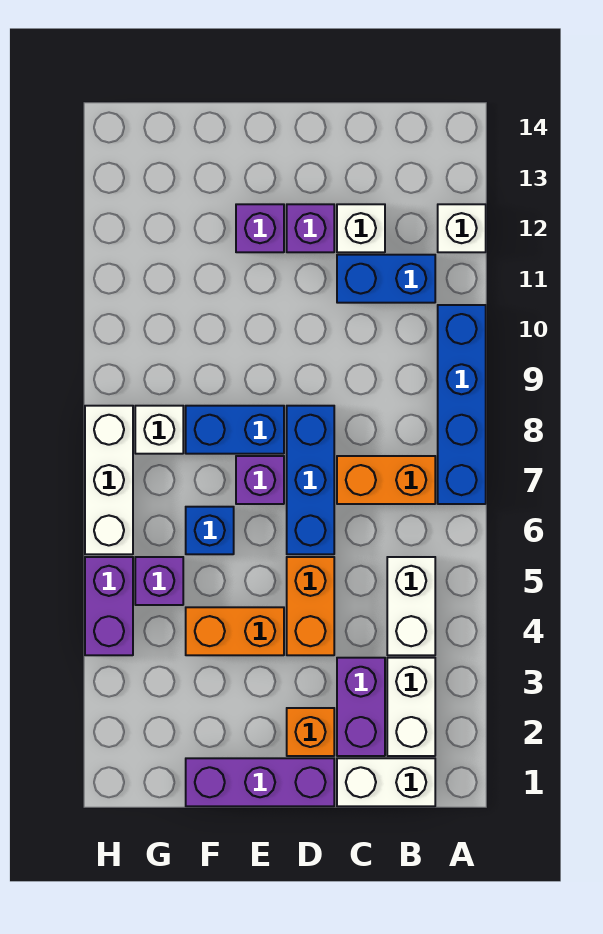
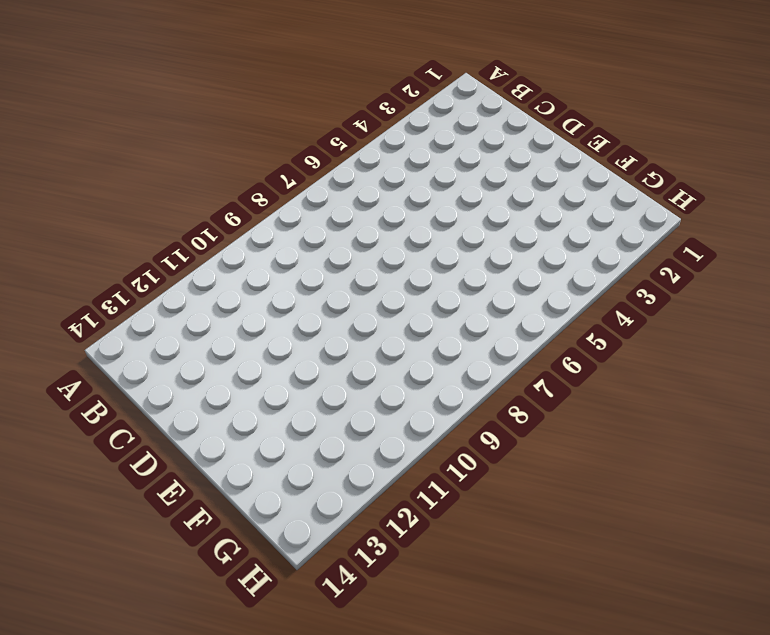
none -> blue 1x4 brick [438,305,486,504]
none -> white 1x1 brick [438,204,486,252]
none -> white 1x2 brick [337,758,435,806]

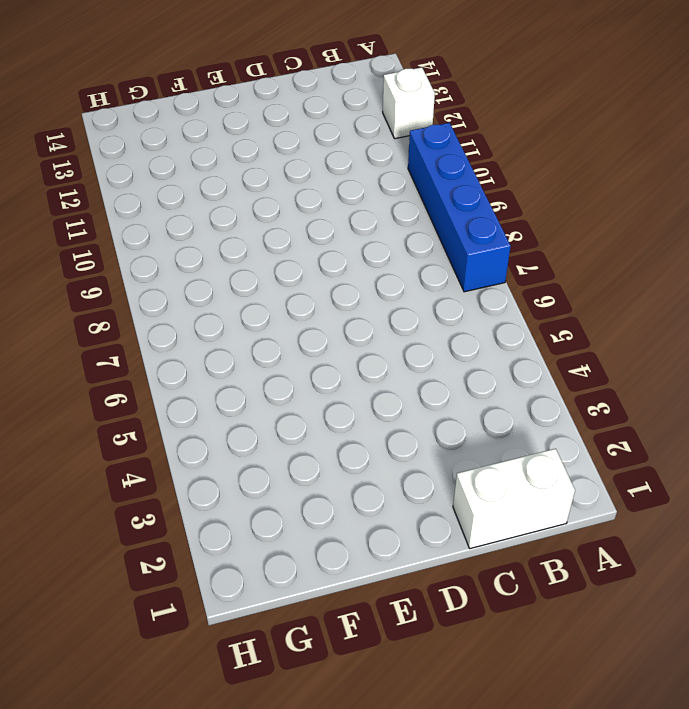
none -> white 1x2 brick [387,658,435,756]
none -> white 1x2 brick [387,557,435,655]
none -> orange 1x2 brick [337,456,435,504]

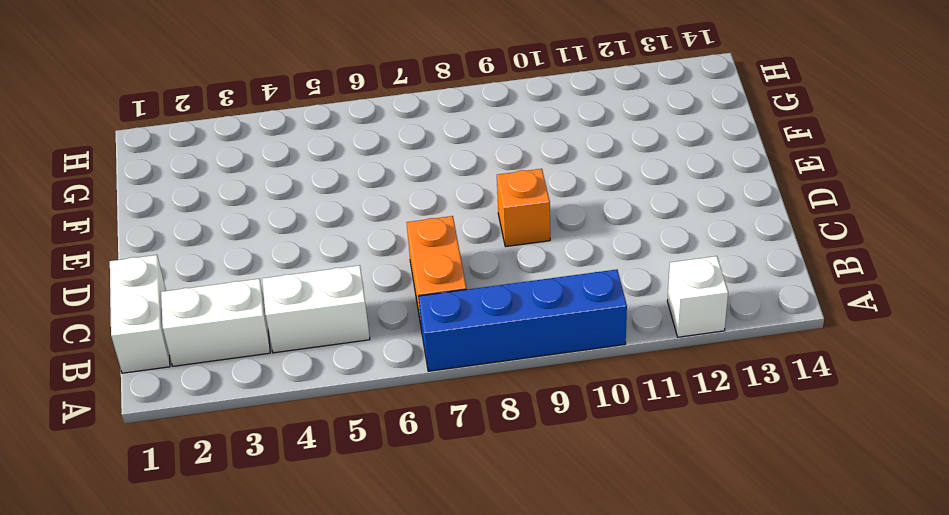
orange 1x1 brick [497,169,550,247] -> orange 1x1 brick moved to [287,708,334,756]
none -> blue 1x2 brick [337,255,435,303]
none -> purple 1x2 brick [337,658,385,756]
none -> white 1x1 brick [337,204,385,252]

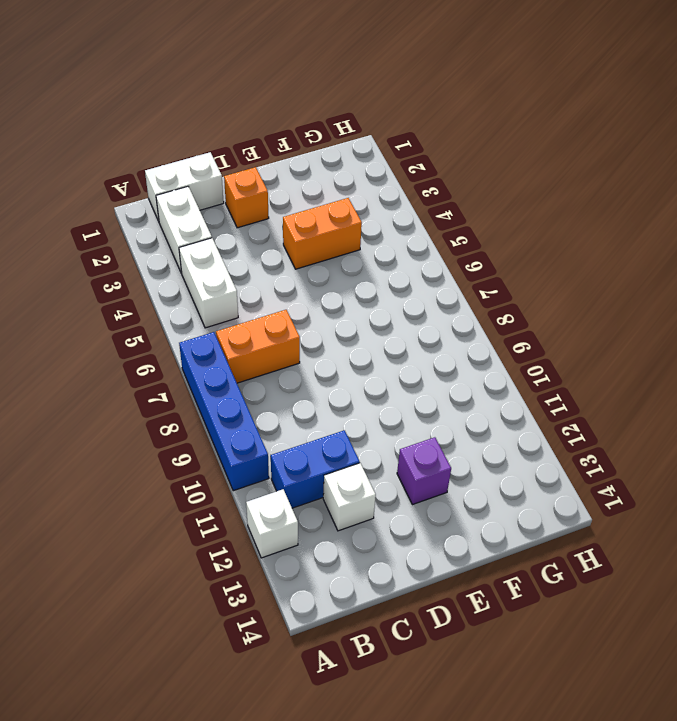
none -> purple 1x2 brick [337,658,385,756]
none -> purple 1x3 brick [186,758,334,806]
none -> orange 1x2 brick [287,557,334,655]

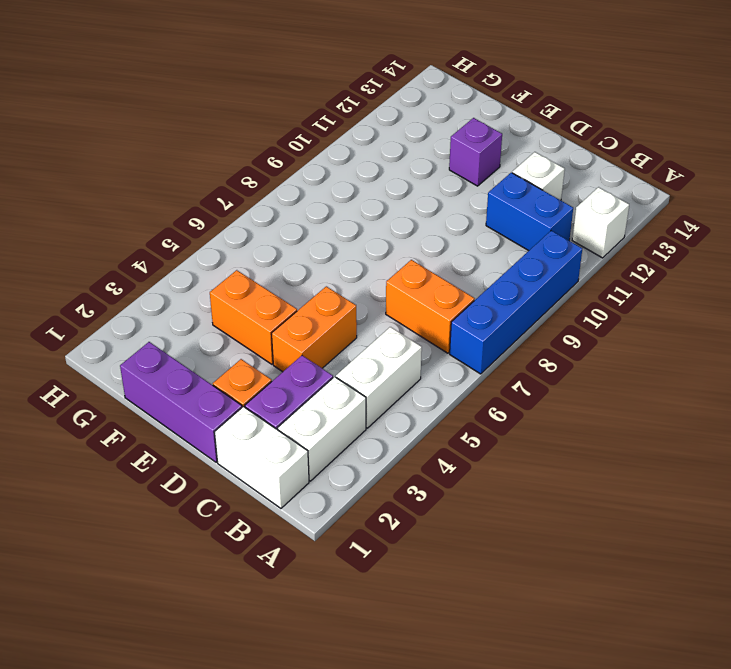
none -> blue 1x3 brick [287,406,334,554]
none -> purple 1x1 brick [287,204,334,252]
none -> purple 1x1 brick [236,456,284,504]

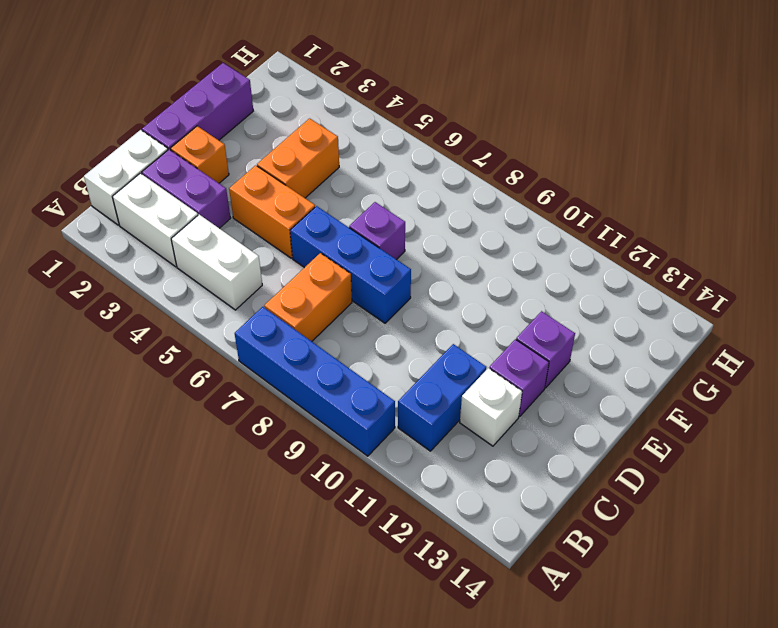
none -> white 1x1 brick [438,204,486,252]
none -> blue 1x2 brick [186,406,284,454]
none -> blue 1x1 brick [186,507,234,554]

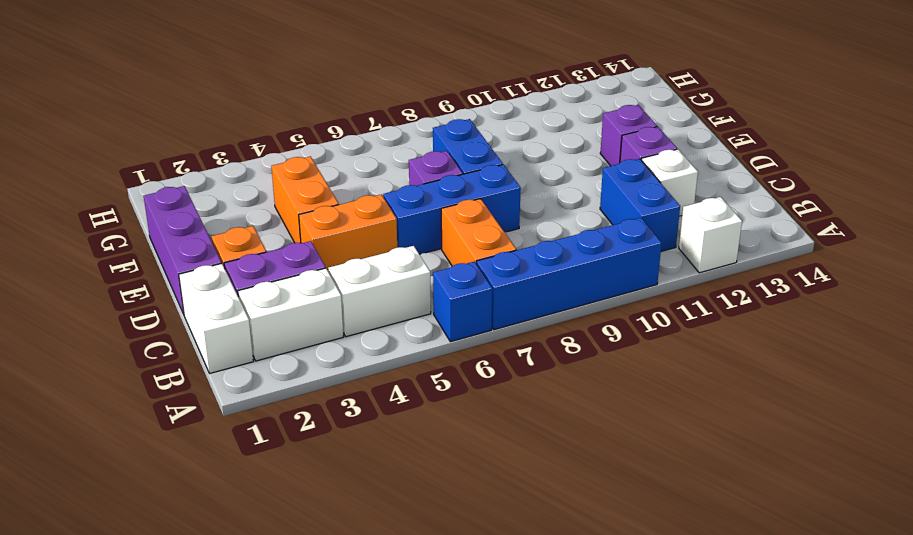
blue 1x1 brick [433,262,492,342] -> blue 1x1 brick moved to [186,507,234,554]
none -> purple 1x1 brick [135,557,183,605]
none -> white 1x1 brick [135,406,183,454]
none -> purple 1x2 brick [85,557,133,655]

